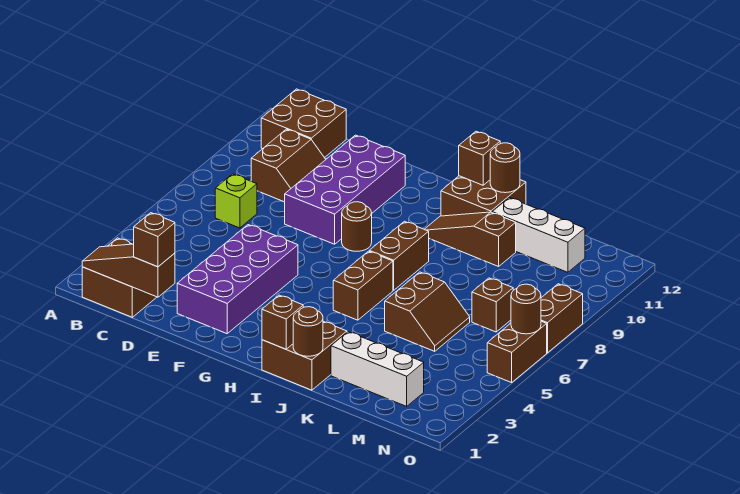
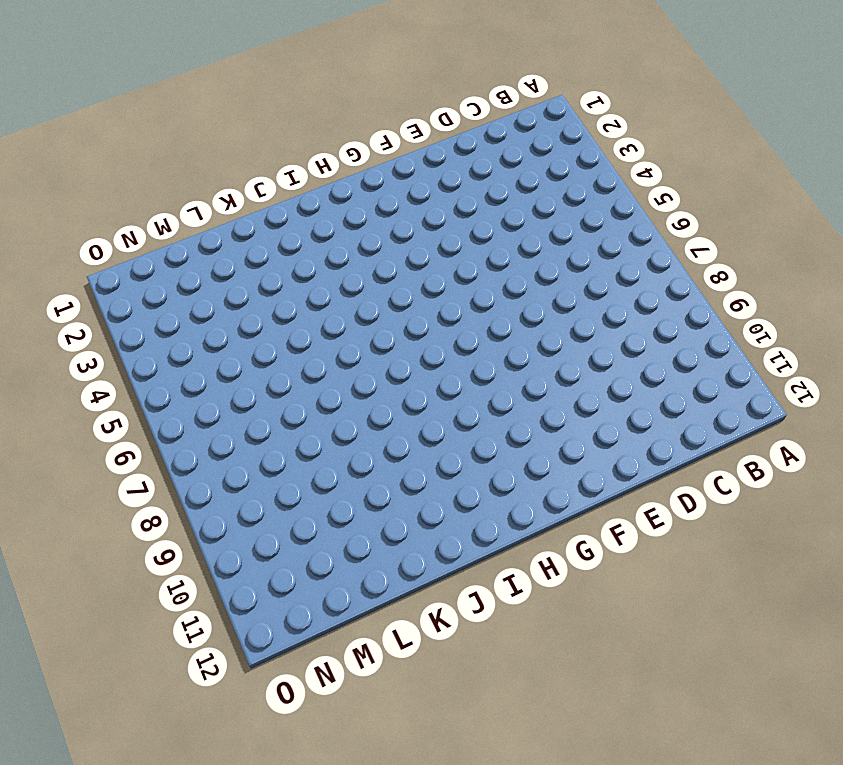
none -> brown 2x2 brick [82,238,157,317]
none -> brown 2x2 brick [261,89,346,158]
none -> lime 1x1 brick [215,174,257,228]

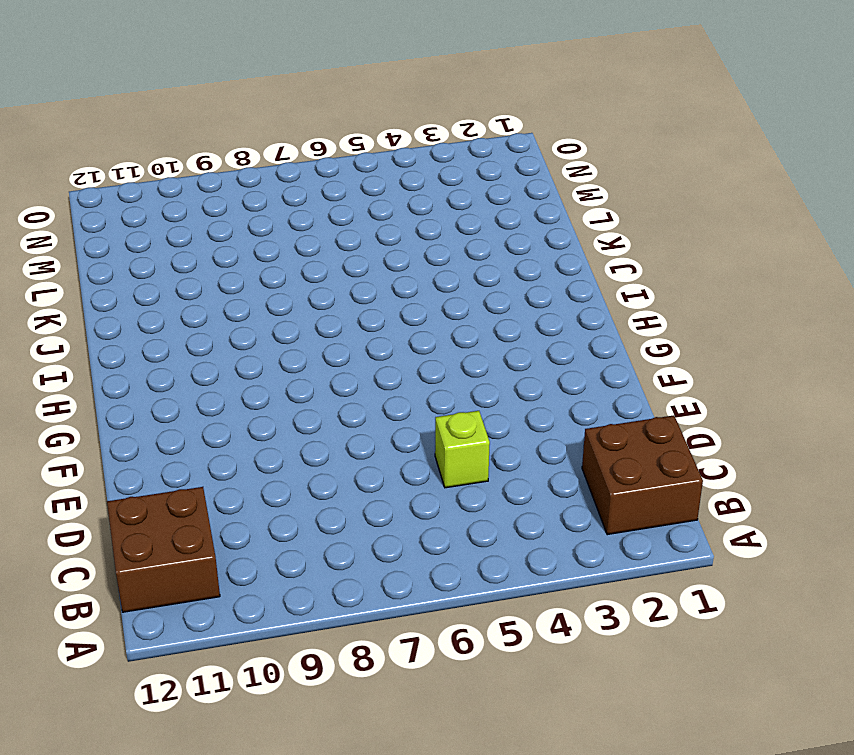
lime 1x1 brick [435,411,490,488] -> lime 1x1 brick moved to [215,174,257,228]
none -> brown 2x2 slope [251,129,326,202]
none -> purple 2x4 brick [177,225,298,334]
none -> purple 2x4 brick [285,135,405,244]

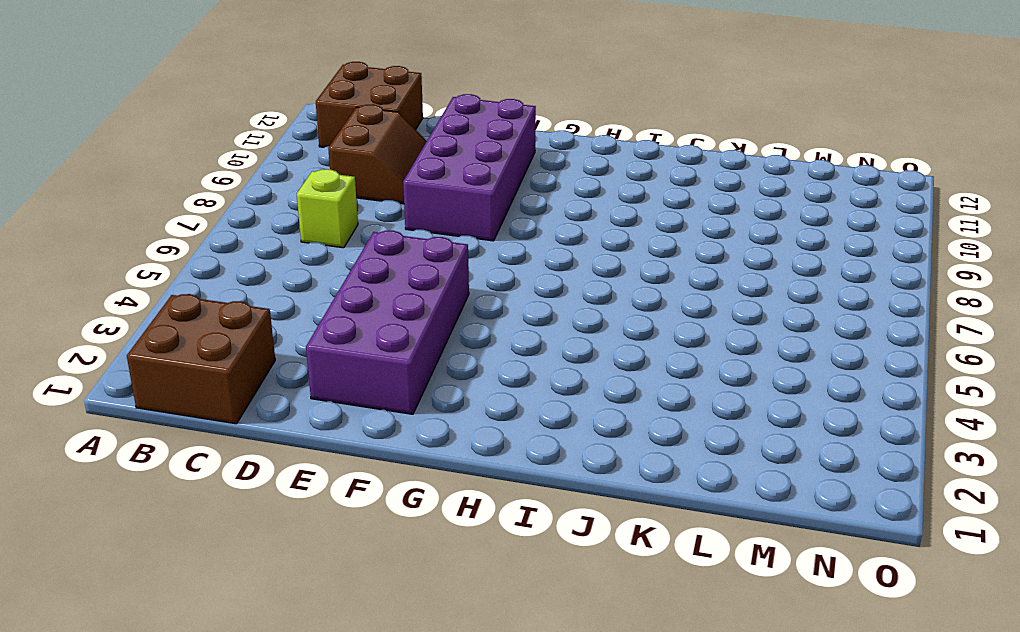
none -> brown 1x1 round brick [342,202,372,251]
none -> brown 2x2 brick [262,322,347,390]
none -> brown 1x2 brick [333,251,393,320]

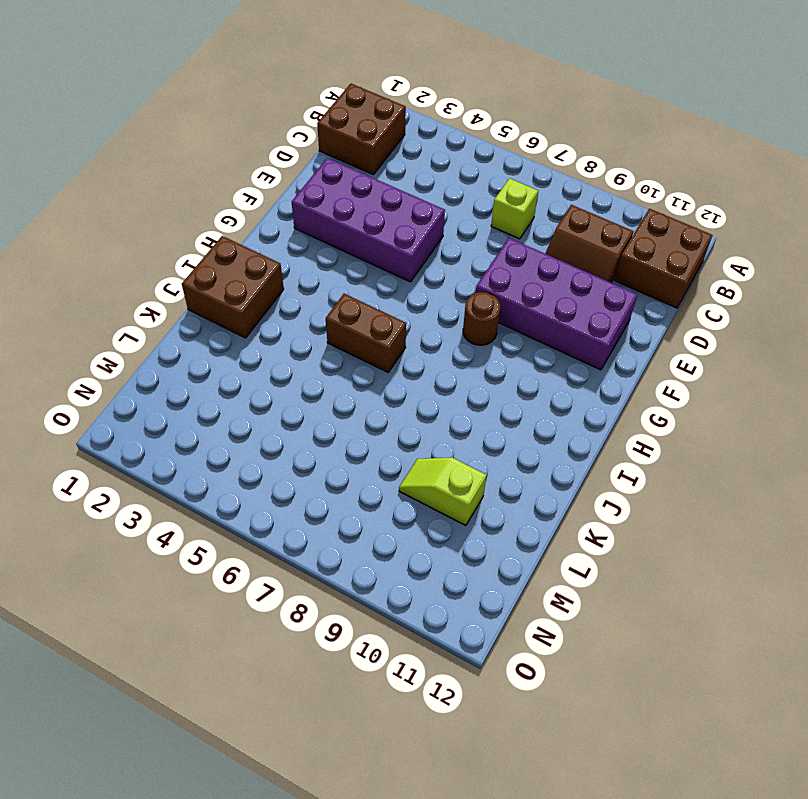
lime 1x2 slope [399,457,487,526] -> none
none -> brown 1x2 brick [369,221,429,290]
none -> brown 1x3 slope [424,212,516,266]
none -> brown 2x2 brick [441,176,526,216]

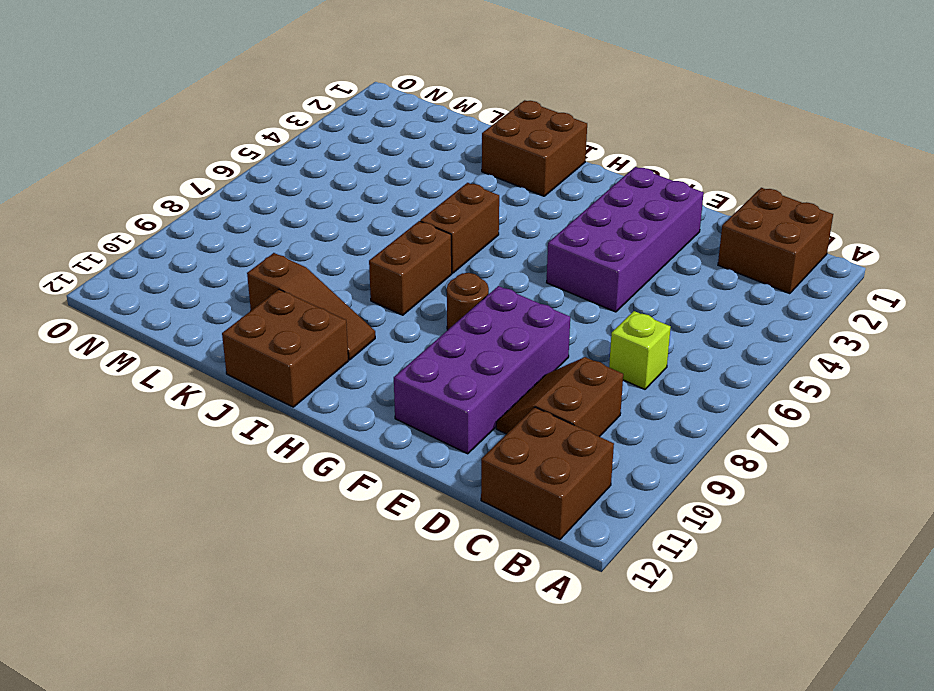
none -> white 1x3 brick [331,332,424,406]
none -> brown 2x2 slope [385,272,470,351]
none -> white 1x3 brick [492,198,585,272]

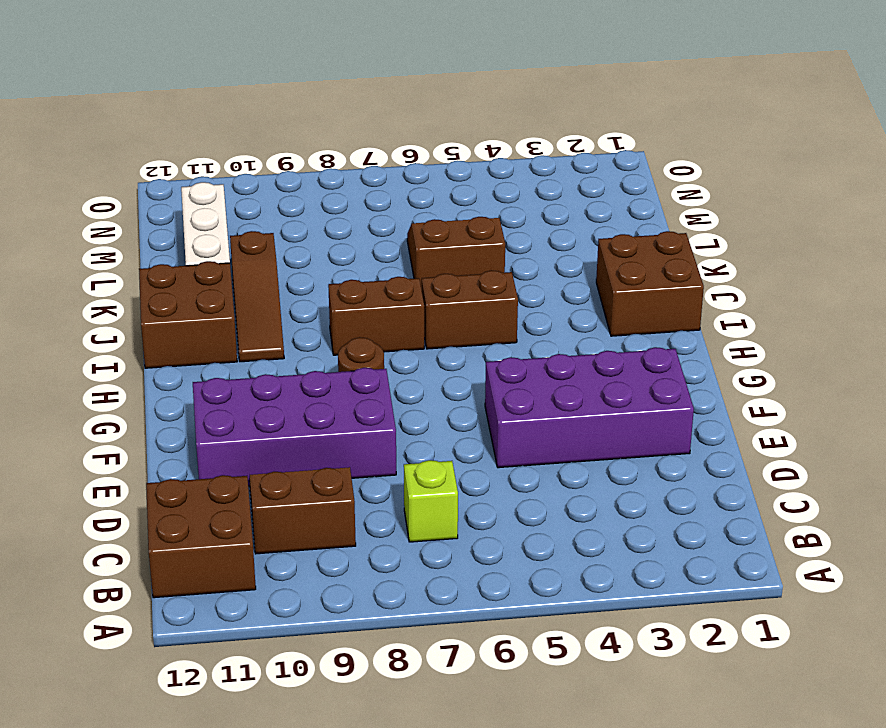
none -> brown 2x2 brick [82,238,157,317]
none -> white 1x3 brick [331,332,424,406]
none -> brown 1x1 brick [472,278,513,332]

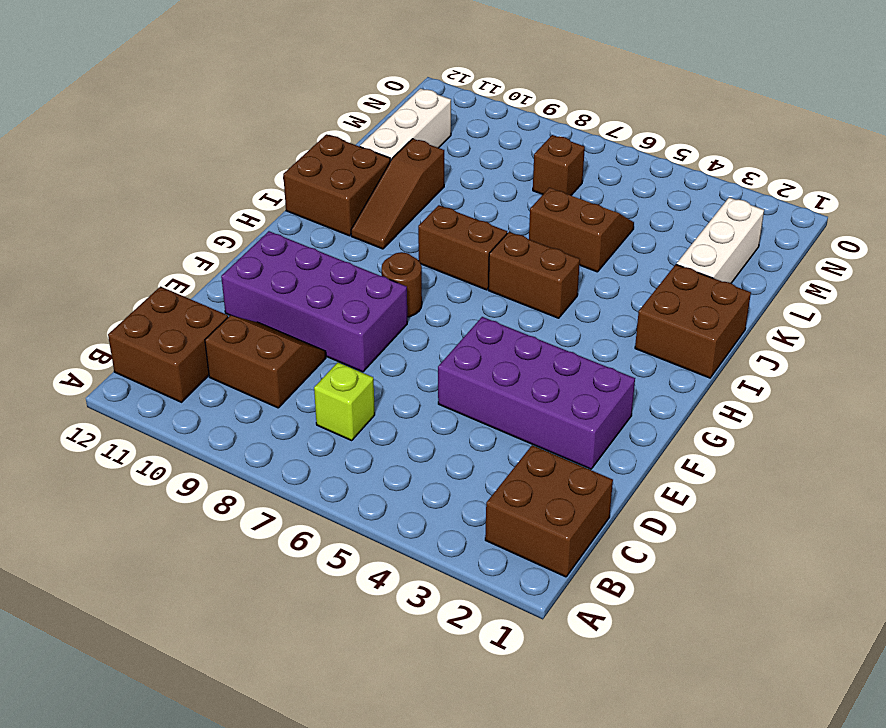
none -> brown 1x2 brick [487,321,547,383]
none -> brown 1x2 brick [541,284,583,353]
none -> brown 1x3 slope [82,244,175,297]

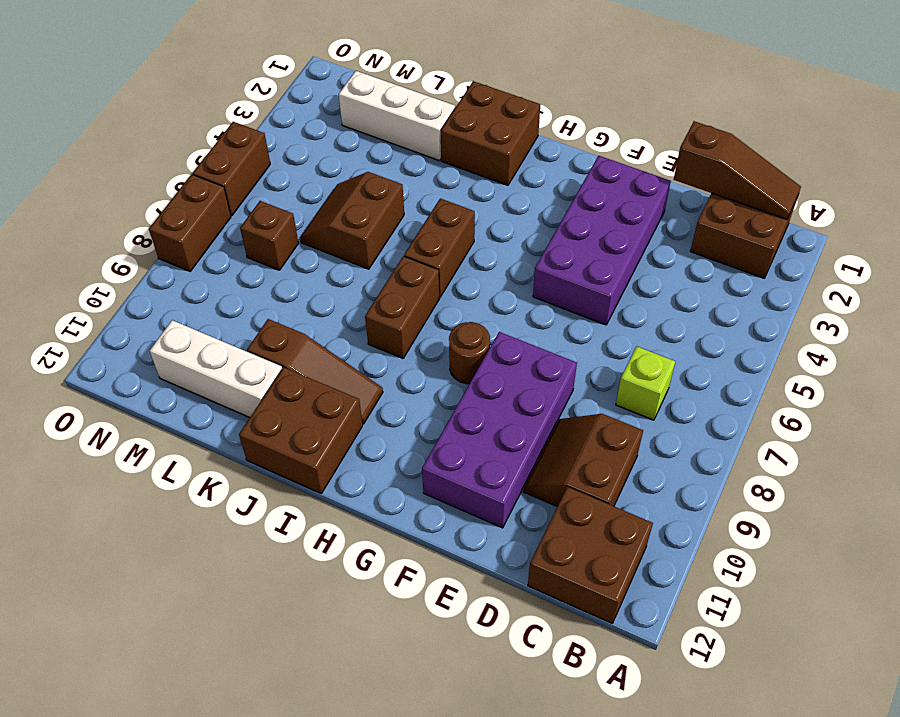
none -> brown 1x1 brick [262,295,303,349]
none -> brown 1x1 brick [459,131,500,185]
none -> brown 1x1 round brick [293,307,323,356]

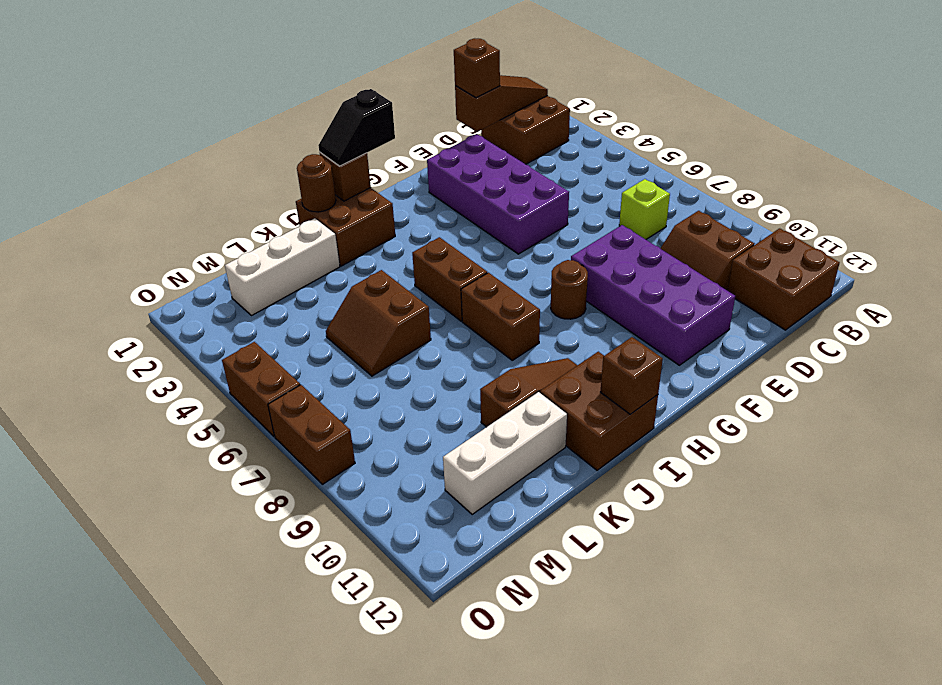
black 1x2 slope [318,89,395,166] -> none
none -> brown 1x1 brick [472,278,513,332]
none -> brown 1x1 round brick [490,143,520,193]
none -> brown 1x1 round brick [511,284,541,334]

